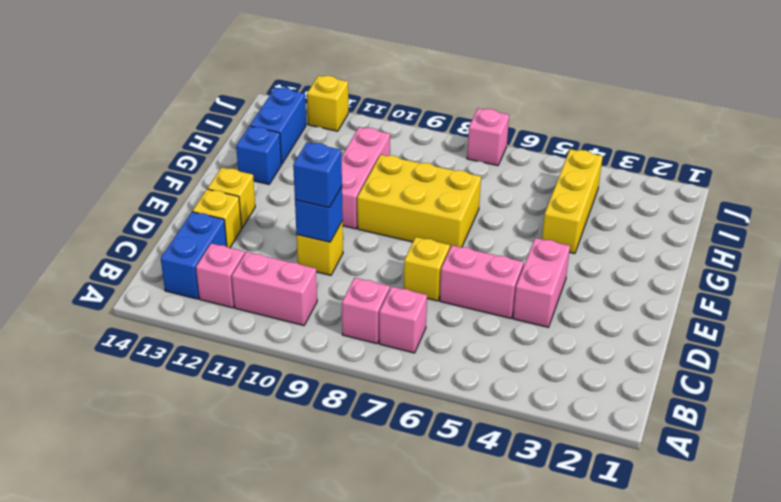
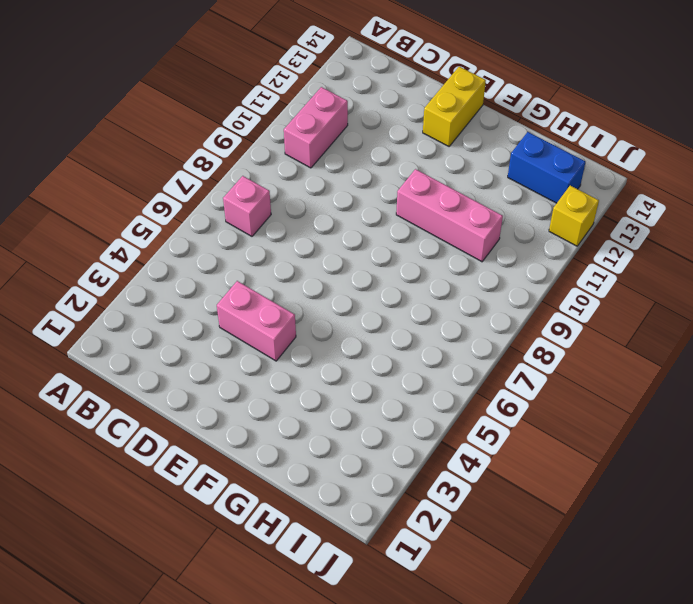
yellow 1x2 brick [423,67,486,146] -> yellow 1x1 brick [208,167,255,228]
none -> pink 1x1 brick [342,278,390,344]
none -> pink 1x1 brick [196,243,245,308]
none -> blue 1x2 brick [161,212,227,299]

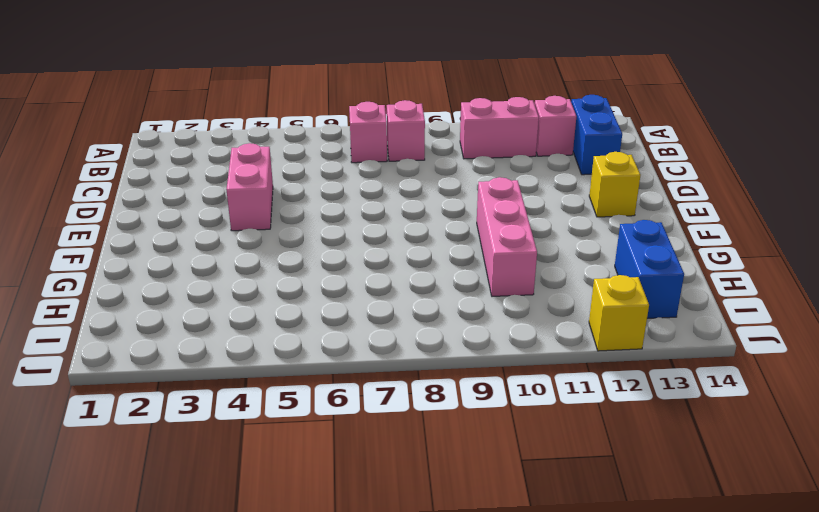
none -> pink 1x2 brick [440,245,524,318]
none -> yellow 1x1 brick [404,237,450,301]
none -> yellow 1x1 brick [297,221,343,275]

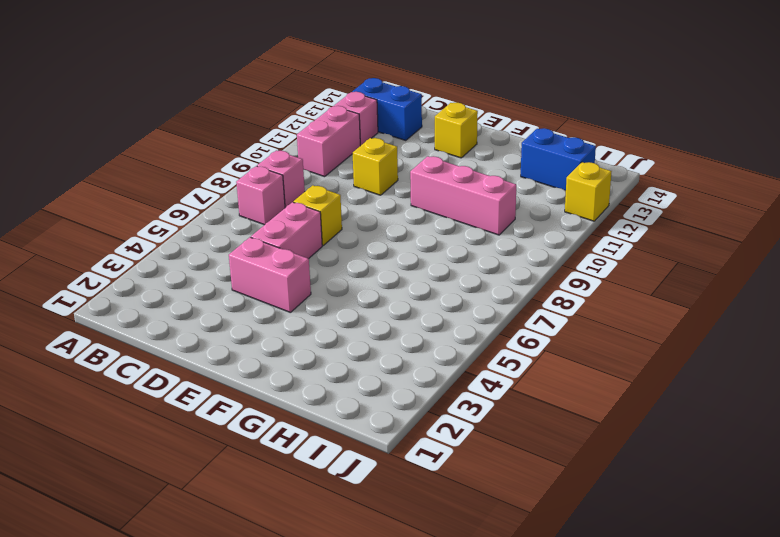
none -> yellow 1x1 brick [193,189,242,248]
none -> yellow 2x3 brick [357,155,481,248]
none -> yellow 1x3 brick [542,149,603,254]

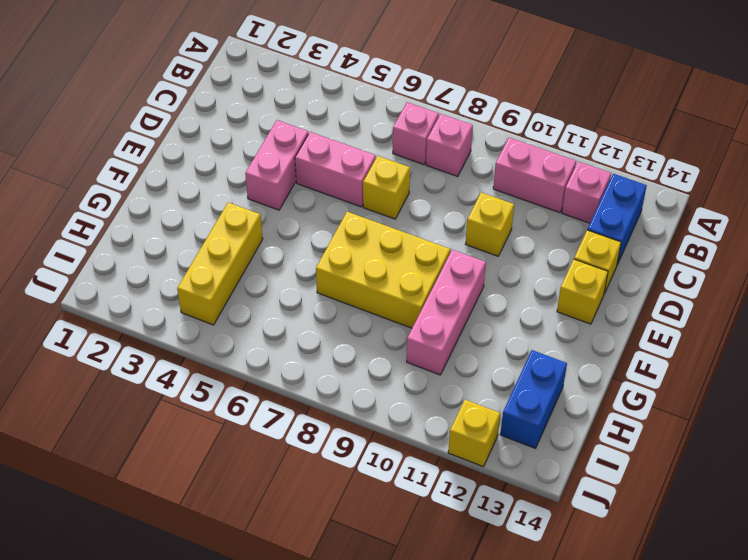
none -> blue 1x1 brick [236,126,282,184]
none -> pink 1x1 brick [467,108,509,166]
none -> blue 1x1 brick [295,186,343,242]

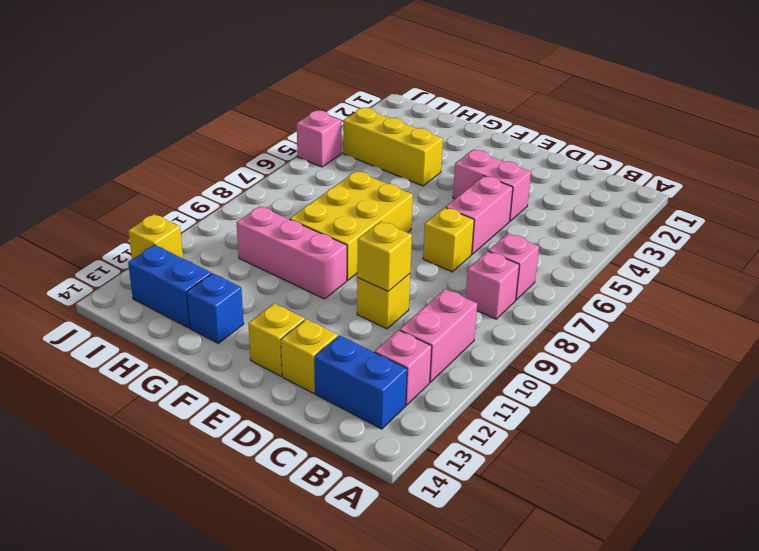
yellow 1x1 brick [357,221,412,291] -> blue 1x1 brick [295,186,343,242]
pink 1x1 brick [297,110,341,167] -> pink 1x1 brick moved to [467,108,509,166]
none -> blue 1x1 brick [293,142,342,208]

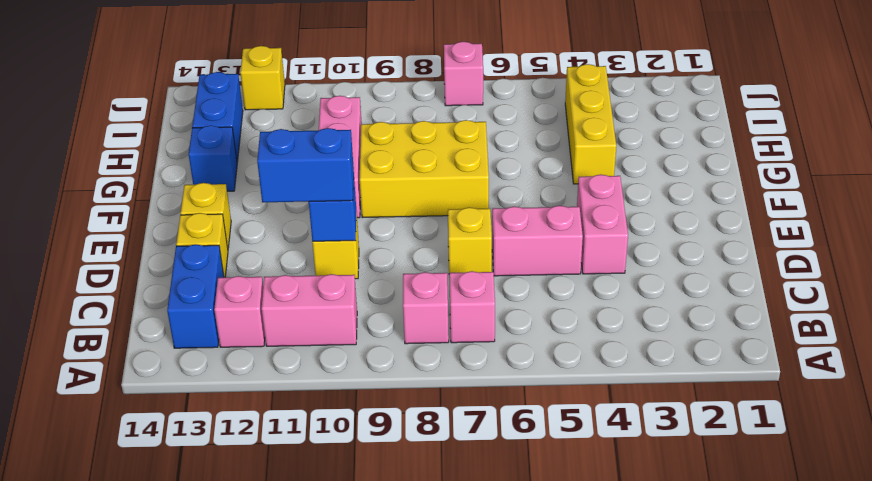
blue 1x2 brick [257,128,354,202] -> blue 1x1 brick [293,142,342,208]

